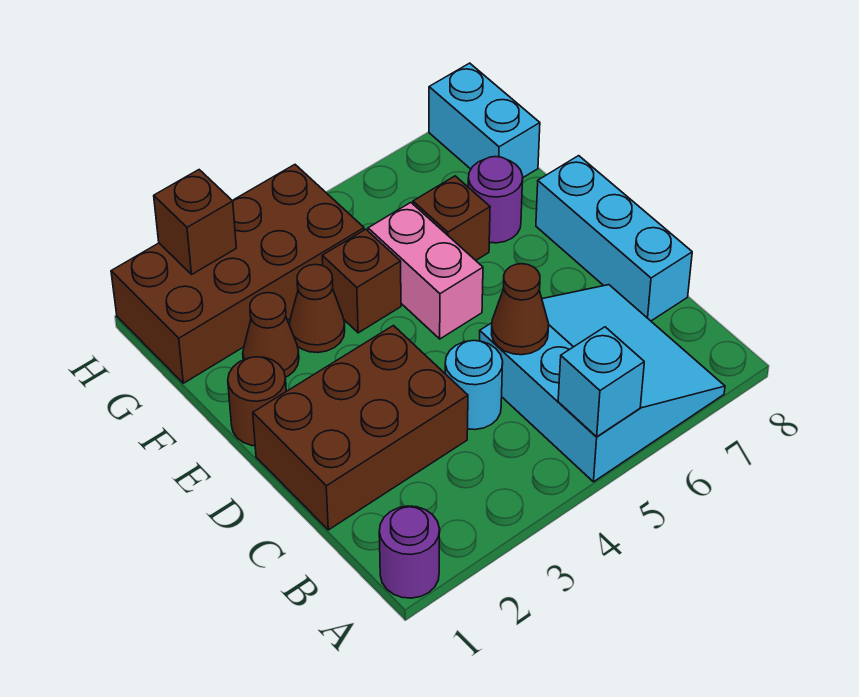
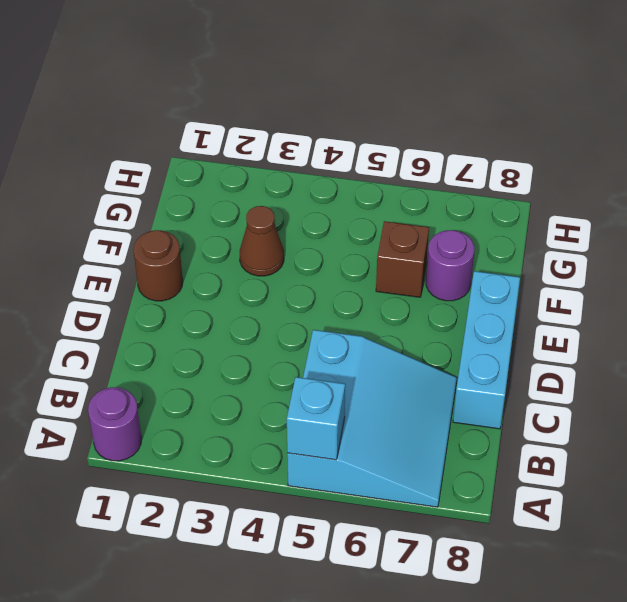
none -> brown 2x3 brick [253,326,468,530]
none -> cyan 1x1 round brick [445,340,503,430]
none -> pink 1x2 brick [368,203,483,339]

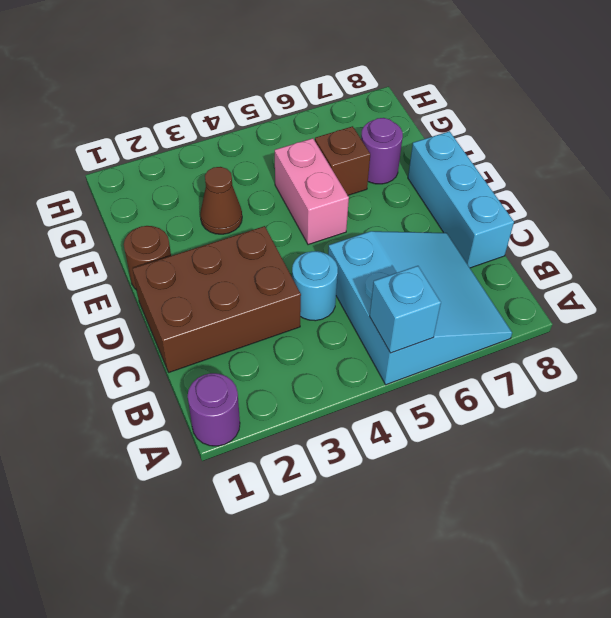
none -> brown 1x1 cone [243,293,299,377]
none -> brown 1x1 brick [322,229,401,333]
none -> brown 2x4 brick [111,165,364,383]

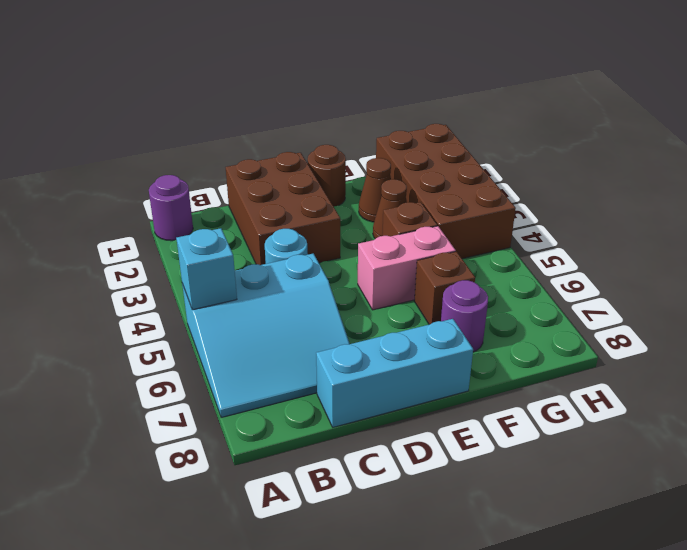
none -> cyan 1x2 brick [429,63,540,177]
none -> brown 1x1 cone [492,264,549,355]
none -> brown 1x1 brick [154,170,236,274]

